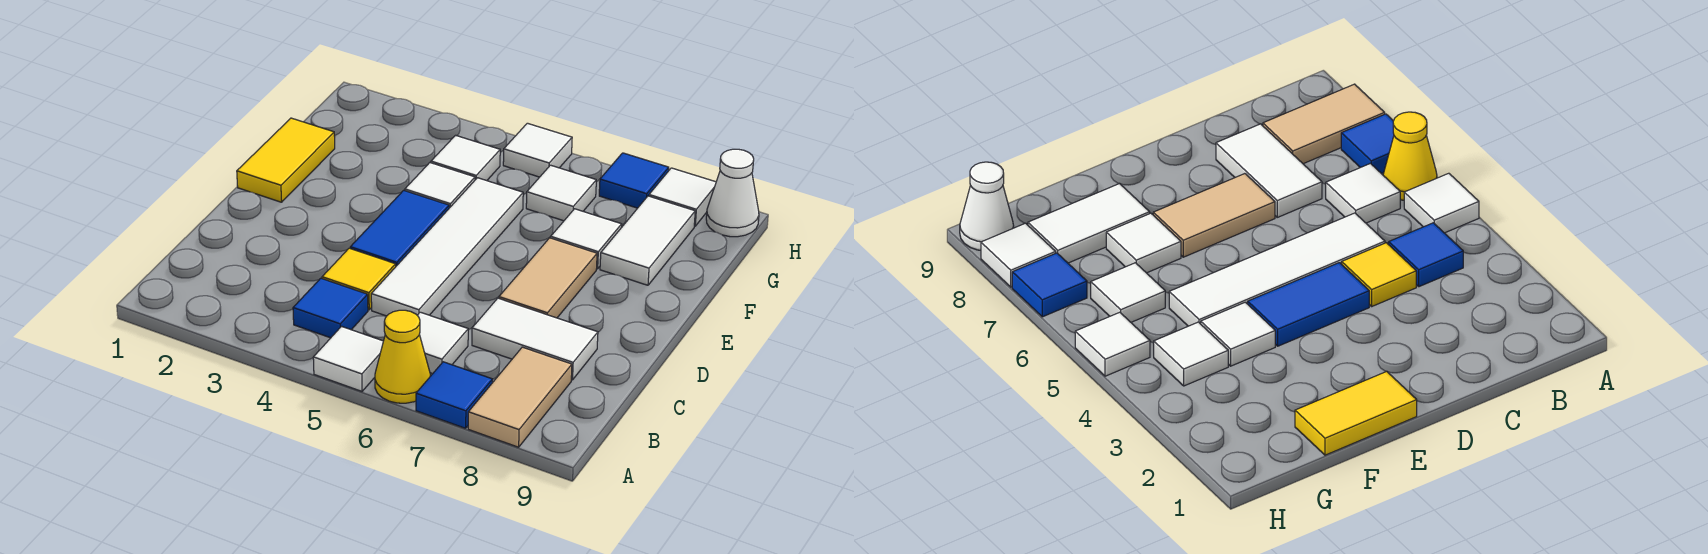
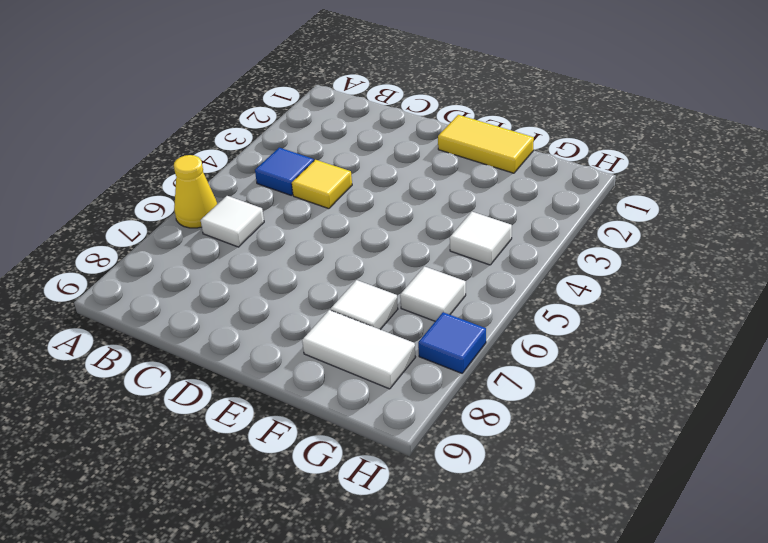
none -> white 1x1 tile [313,326,383,391]
none -> blue 1x1 tile [416,362,492,428]
none -> tan 1x2 tile [468,347,572,447]

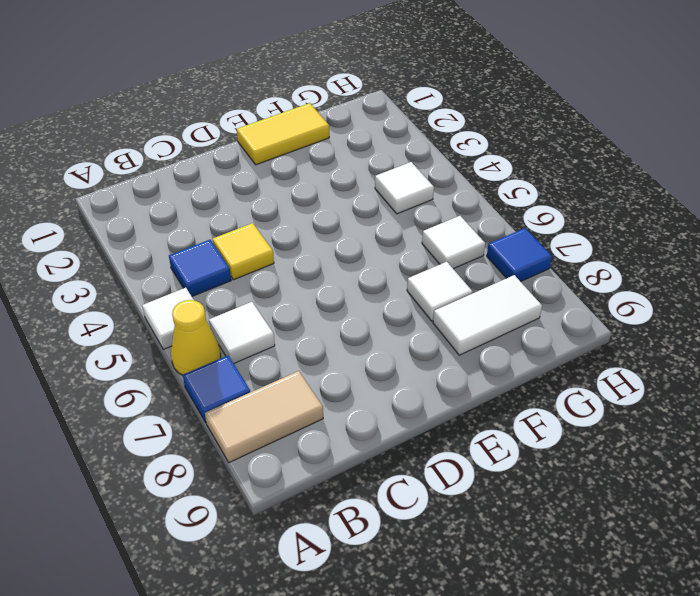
none -> white 1x4 tile [371,178,523,316]
none -> white 1x2 tile [472,298,598,380]
none -> blue 1x2 tile [350,190,449,266]

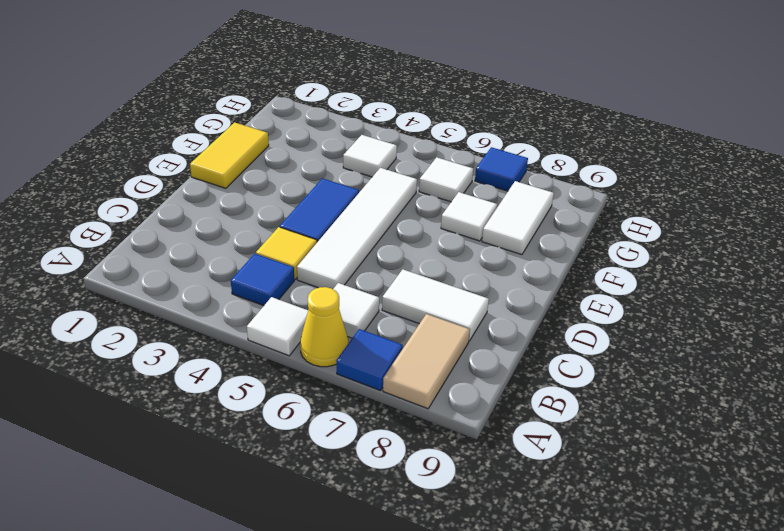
none -> tan 1x2 tile [499,238,597,318]
none -> white 1x1 tile [405,163,475,208]
none -> white 1x1 tile [503,123,572,177]

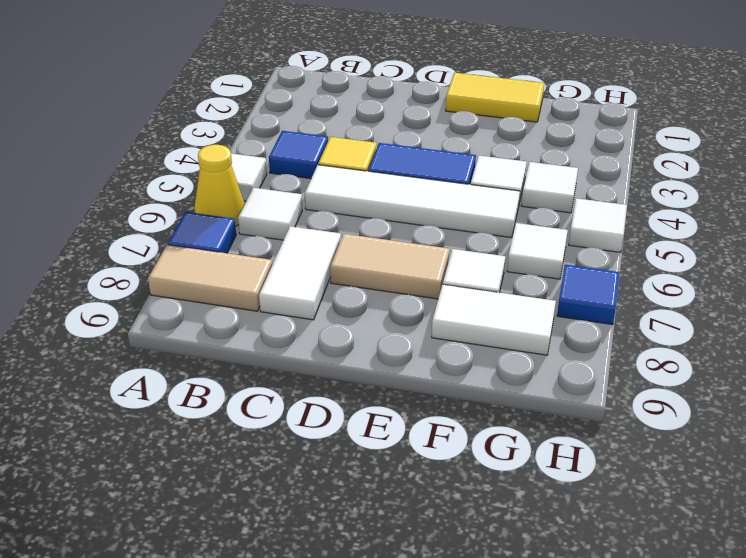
none -> white 1x1 tile [649,168,716,226]
none -> white 1x1 cone [706,149,759,237]

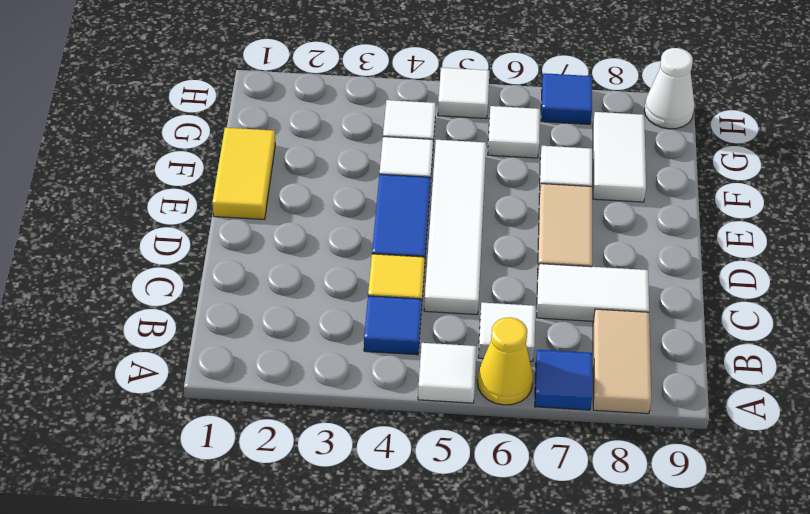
none -> white 1x1 tile [649,168,716,226]

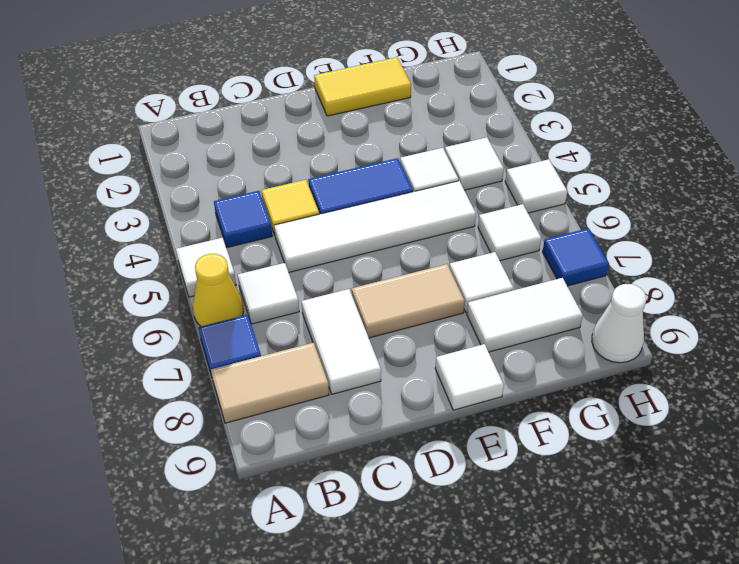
white 1x1 tile [435,344,504,410] -> white 1x1 tile moved to [649,168,716,226]

